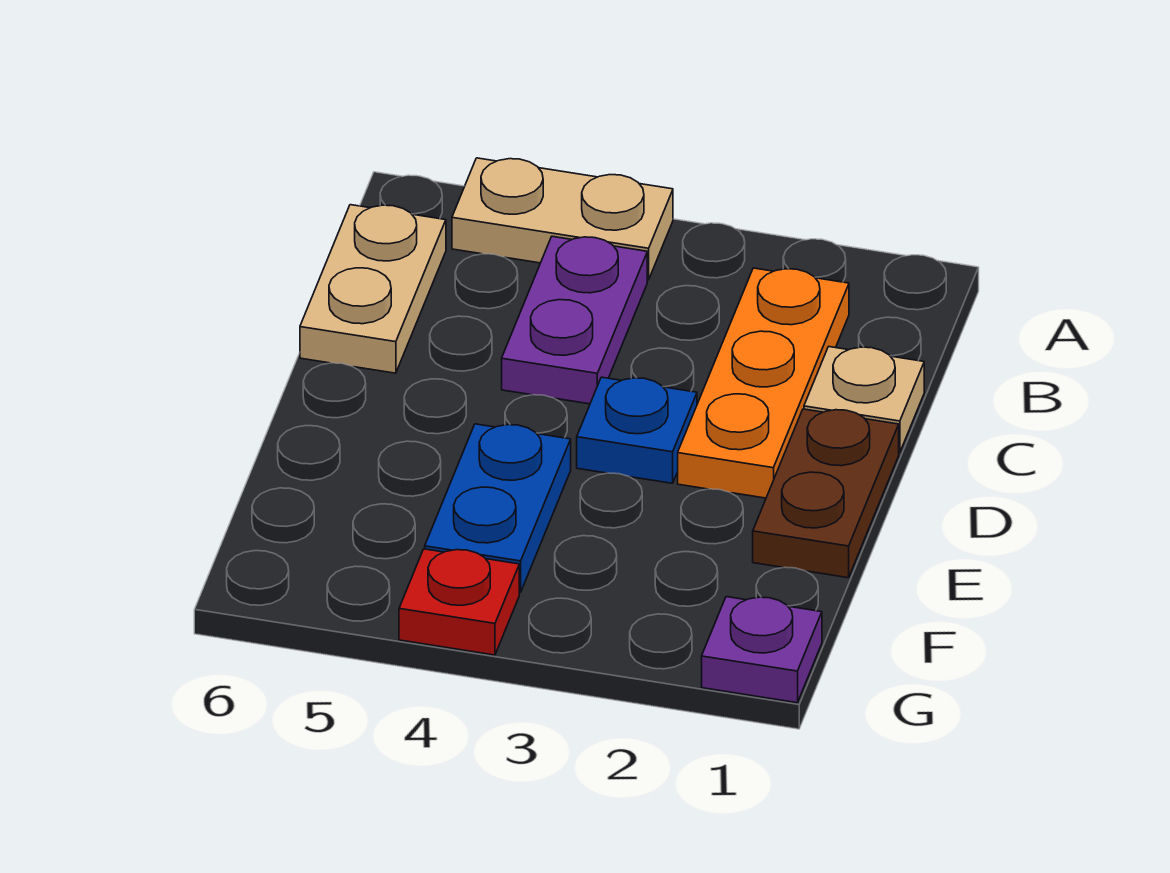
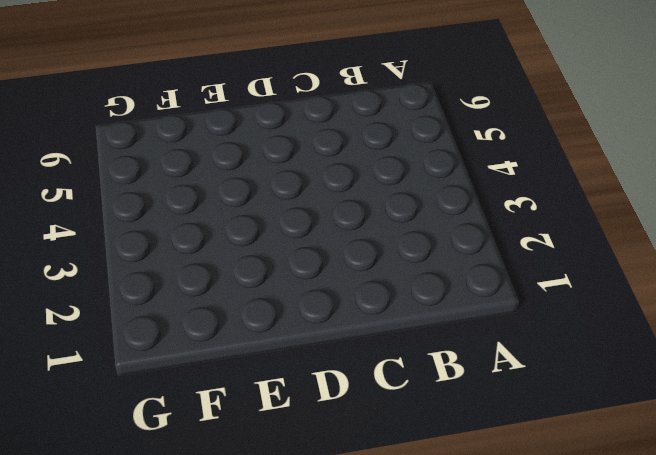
none -> tan 1x2 plate [452,158,673,280]
none -> orange 1x3 plate [678,268,849,498]

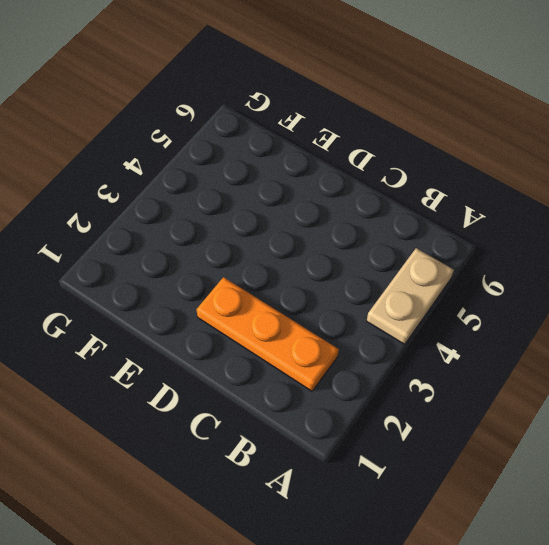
none -> purple 1x2 plate [502,236,647,404]
none -> tan 1x2 plate [300,205,446,373]

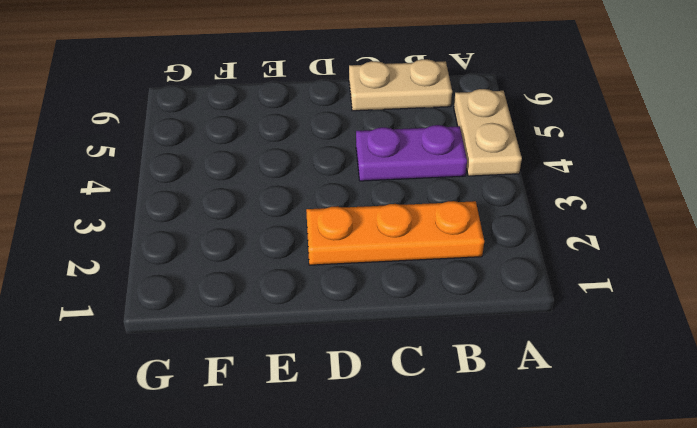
none -> tan 1x1 plate [804,347,924,453]
none -> brown 1x2 plate [753,409,899,578]

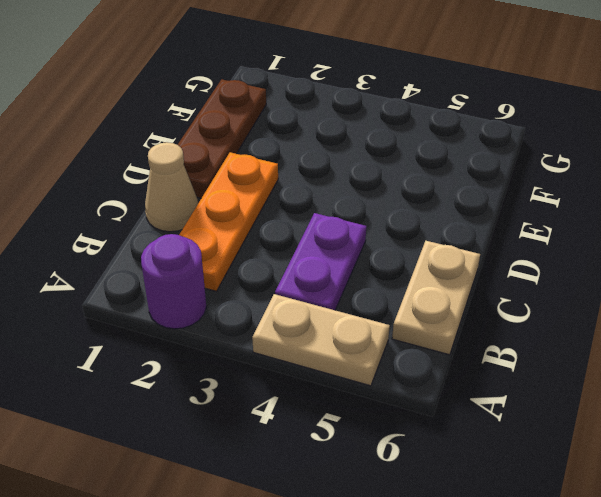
purple 1x1 round brick [141,234,206,329] -> none
tan 1x1 cone [145,142,198,232] -> tan 1x1 plate [804,347,924,453]
brown 1x3 plate [178,79,266,198] -> brown 1x2 plate [753,409,899,578]
none -> blue 1x1 plate [577,377,697,483]
none -> blue 1x2 plate [425,424,571,593]

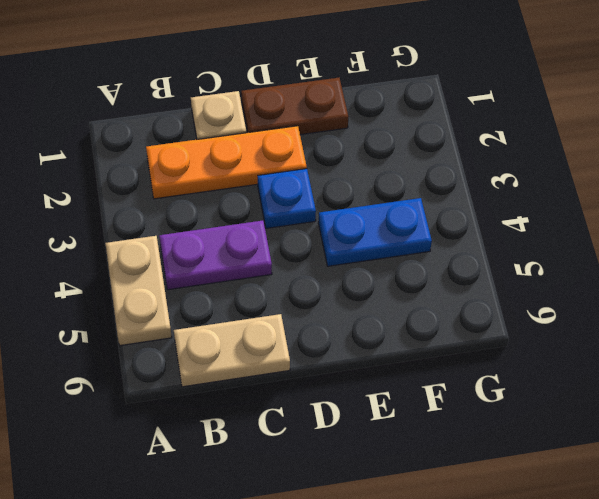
none -> purple 1x1 plate [702,597,822,703]
none -> red 1x1 plate [399,549,519,655]

